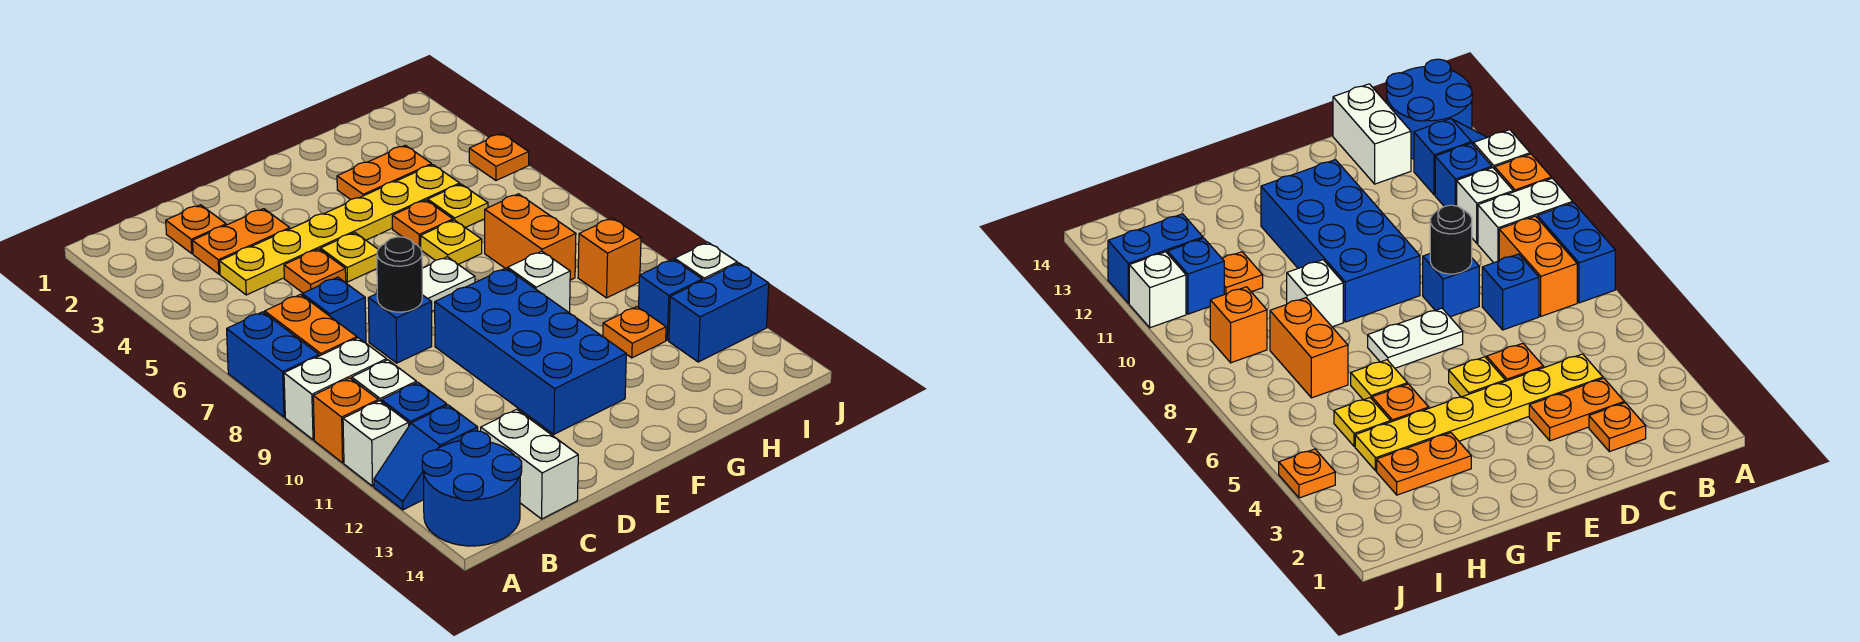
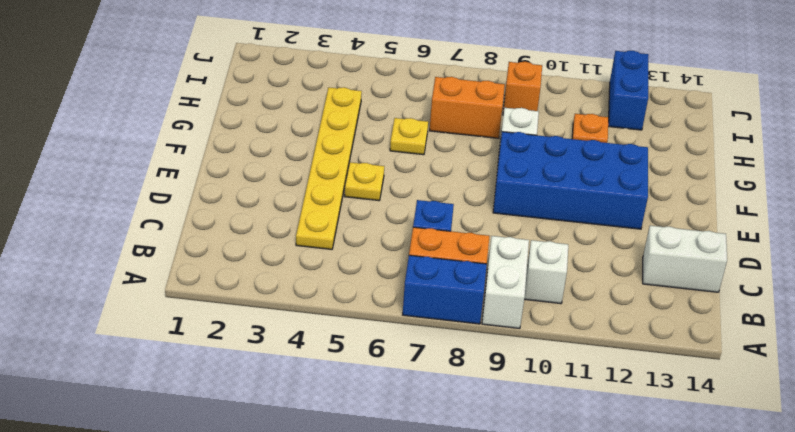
none -> orange 1x1 brick [313,378,378,463]
none -> white 1x1 brick [343,401,409,486]
none -> blue 1x2 slope [374,405,478,510]
none -> blue 2x2 round brick [422,431,522,546]

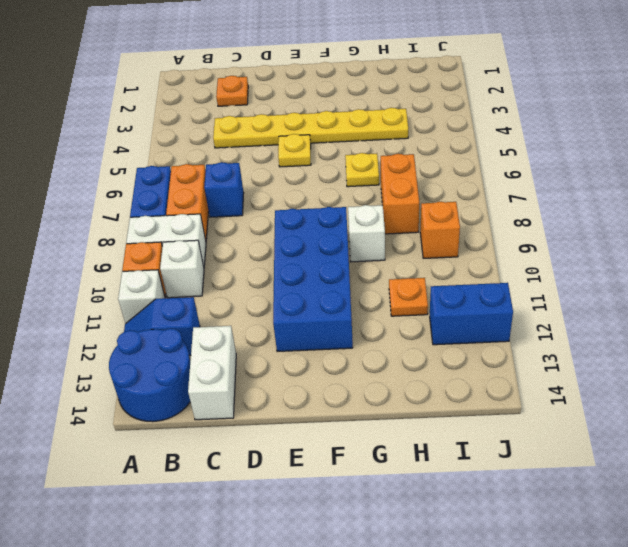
none -> blue 1x1 brick [382,382,447,425]
none -> orange 1x2 plate [193,209,290,274]
none -> orange 1x1 plate [284,249,346,293]
none -> blue 1x1 brick [368,294,432,363]

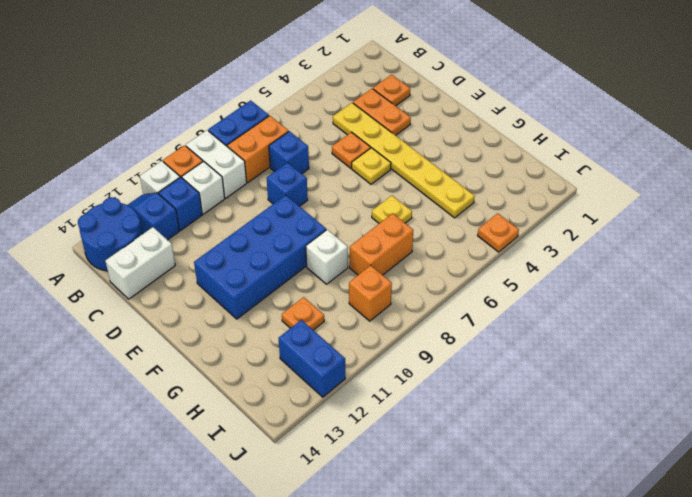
none -> white 1x2 plate [422,257,475,311]
none -> orange 1x2 plate [337,145,432,199]
none -> orange 1x1 plate [392,200,453,248]
none -> yellow 1x1 plate [428,184,488,228]

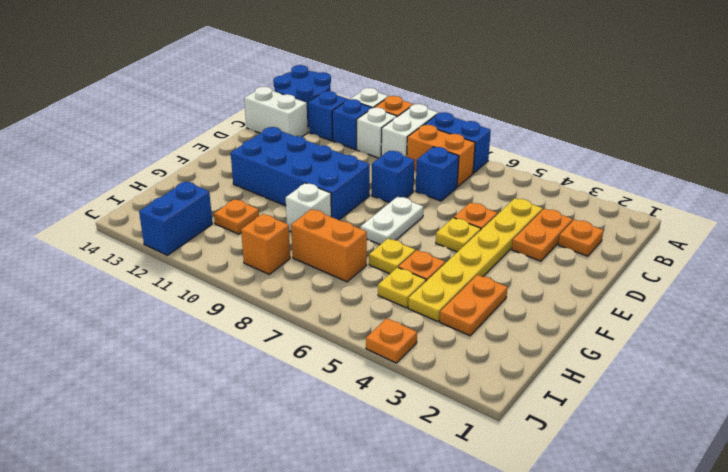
none -> blue 1x1 brick [639,259,702,340]
none -> white 1x1 brick [675,242,737,281]
none -> black 1x1 round brick [377,237,422,312]

